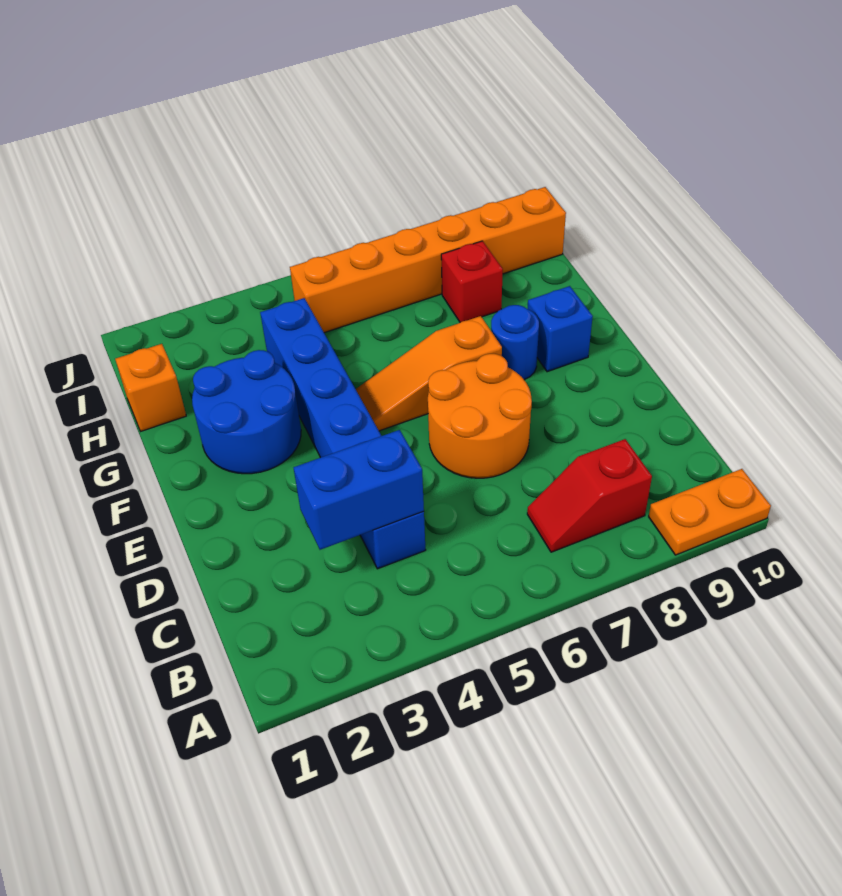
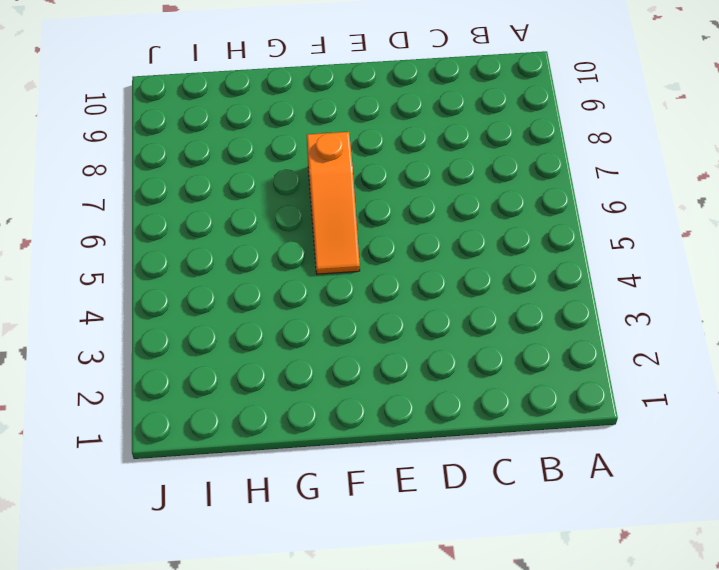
none -> orange 1x2 plate [649,469,771,555]
none -> red 1x2 slope [527,439,652,552]
none -> blue 1x6 brick [260,298,426,569]

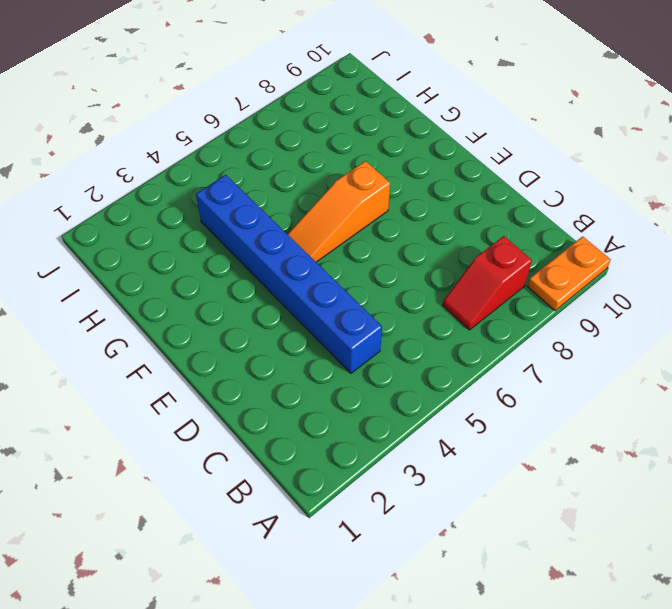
none -> orange 2x2 round brick [428,354,532,478]
none -> blue 2x2 round brick [192,350,301,474]
none -> blue 1x1 round brick [491,305,539,380]

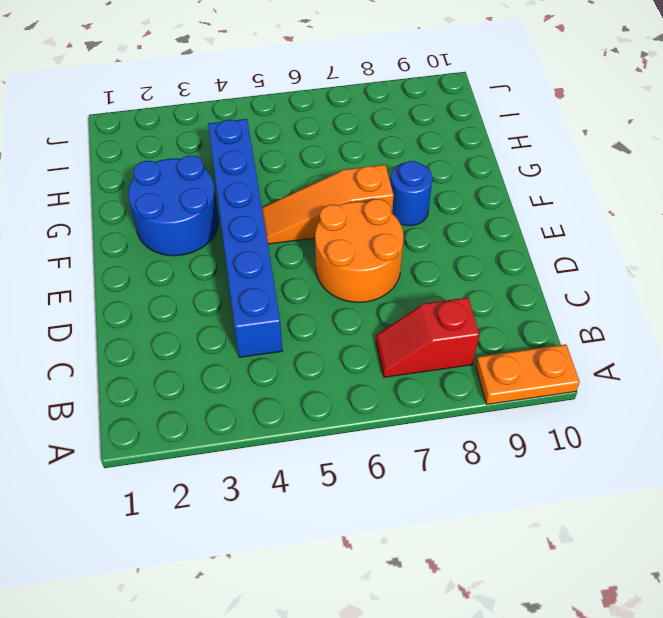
none -> blue 1x1 brick [528,286,593,372]
none -> orange 1x1 brick [115,344,186,431]
none -> red 1x1 brick [441,241,503,322]

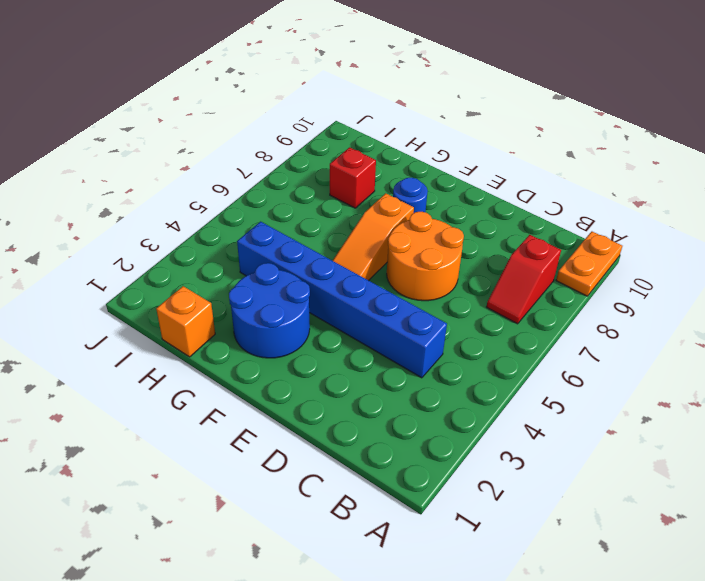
none -> blue 1x1 brick [528,286,593,372]
none -> orange 1x6 brick [290,187,566,333]
none -> blue 1x2 brick [293,430,424,550]

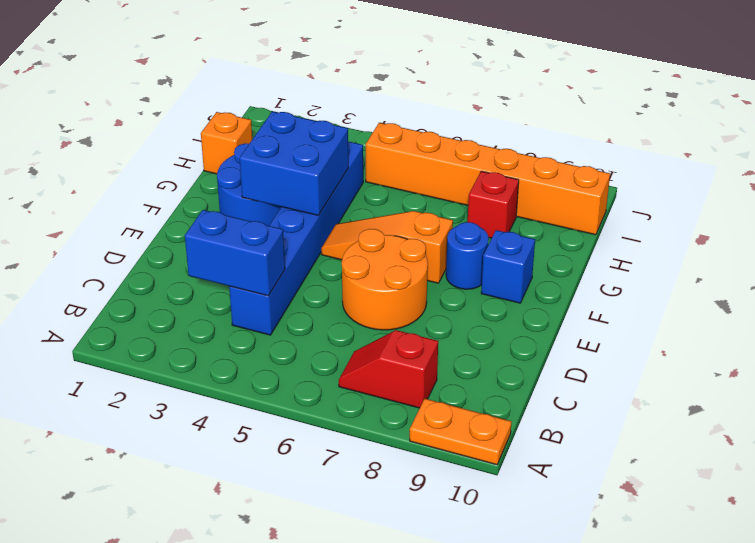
blue 2x2 brick [240,111,348,216] -> none

